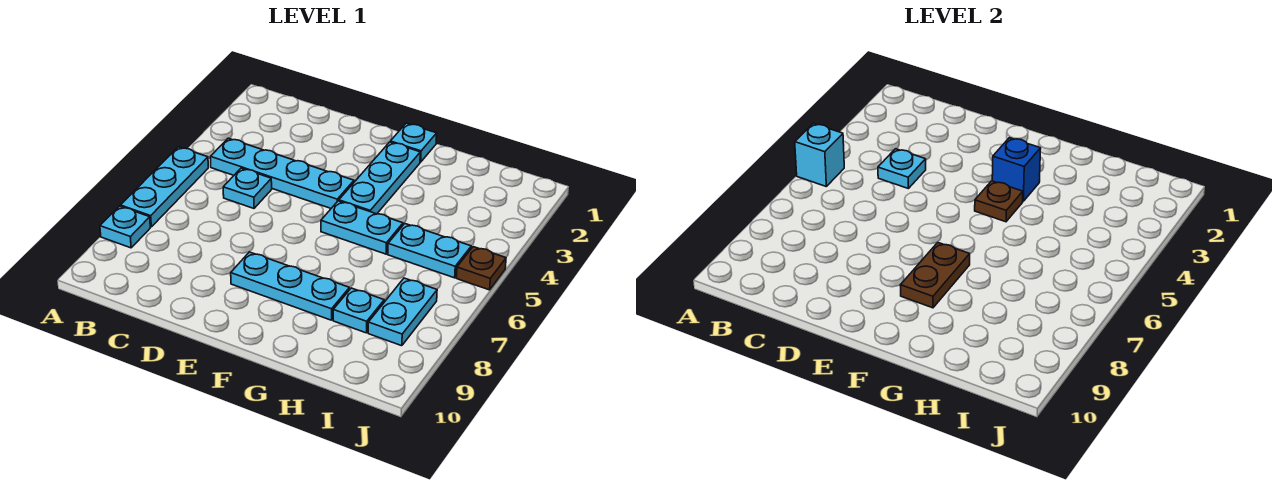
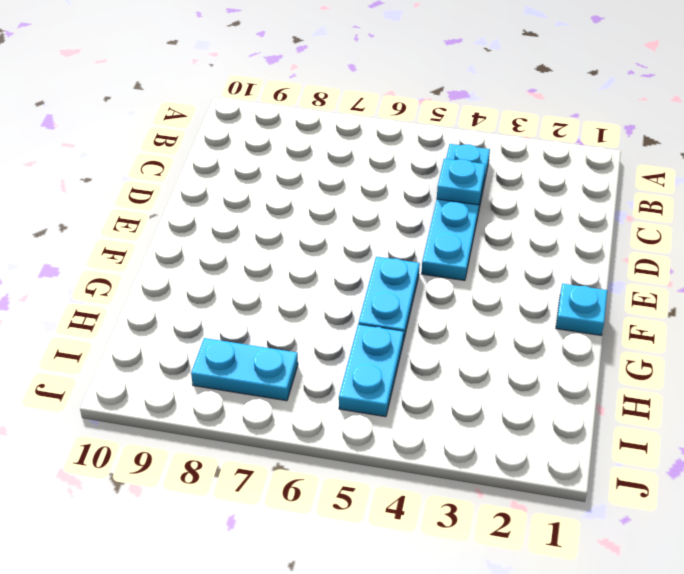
none -> cyan 1x3 plate [120,147,208,227]
none -> cyan 1x1 plate [100,206,150,248]
none -> cyan 1x1 plate [223,168,272,208]

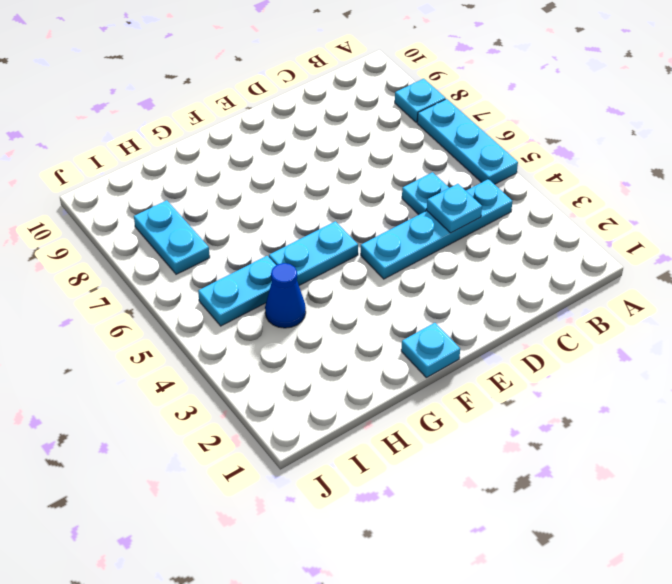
blue 1x1 cone [265,263,306,328] -> none
none -> cyan 1x3 plate [231,252,349,320]
none -> cyan 1x3 plate [339,142,420,214]
none -> cyan 1x1 plate [333,288,384,333]

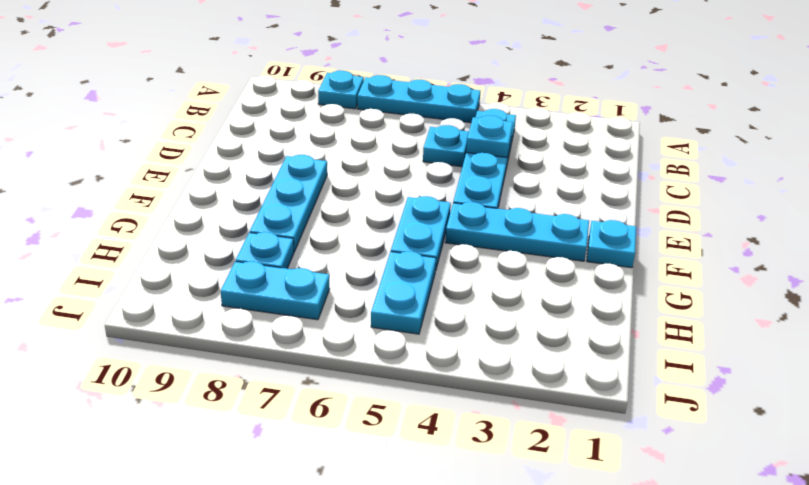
none -> brown 1x1 plate [456,247,506,290]
none -> cyan 1x1 brick [795,123,844,186]
none -> blue 1x1 brick [992,138,1041,201]

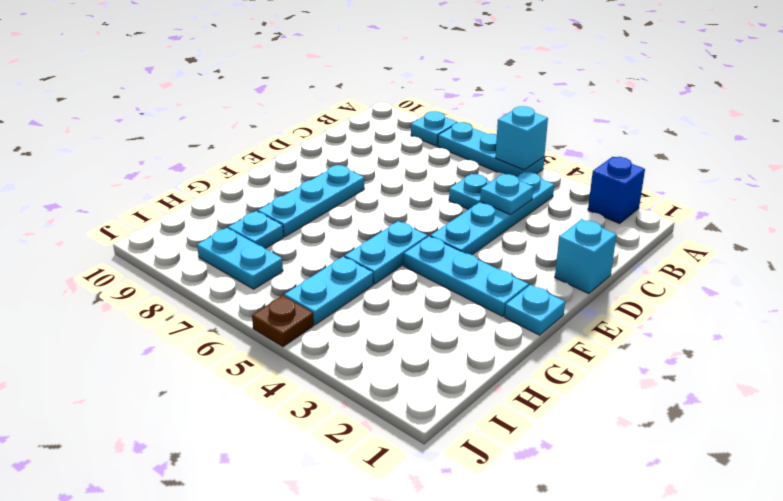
blue 1x1 brick [588,157,645,224] -> blue 1x1 brick moved to [992,138,1041,201]
cyan 1x1 brick [555,219,617,294] -> none
none -> brown 1x1 plate [975,181,1023,222]
none -> brown 1x2 plate [900,243,970,308]

